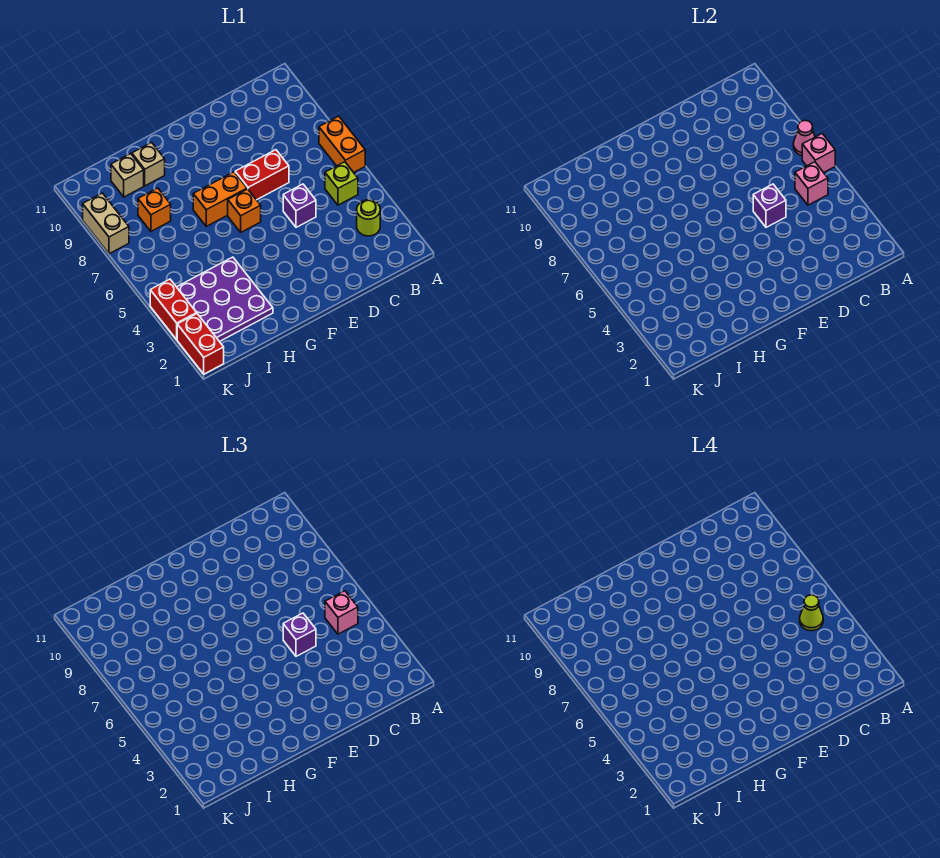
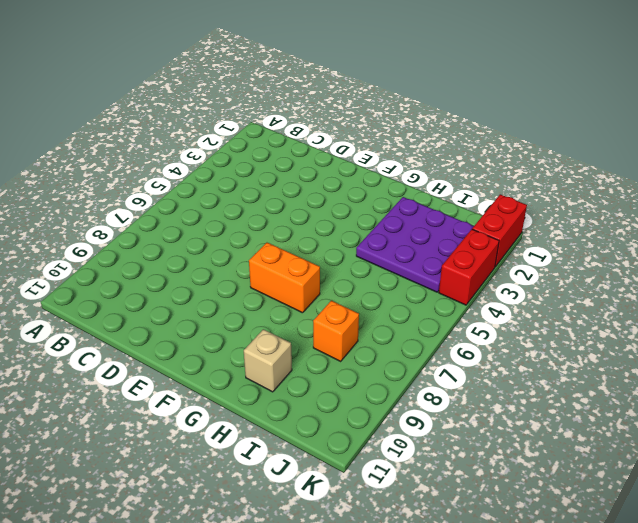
none -> orange 1x2 brick [319,116,365,172]
none -> lime 1x1 round brick [357,200,380,236]
none -> lime 1x1 brick [325,162,358,205]

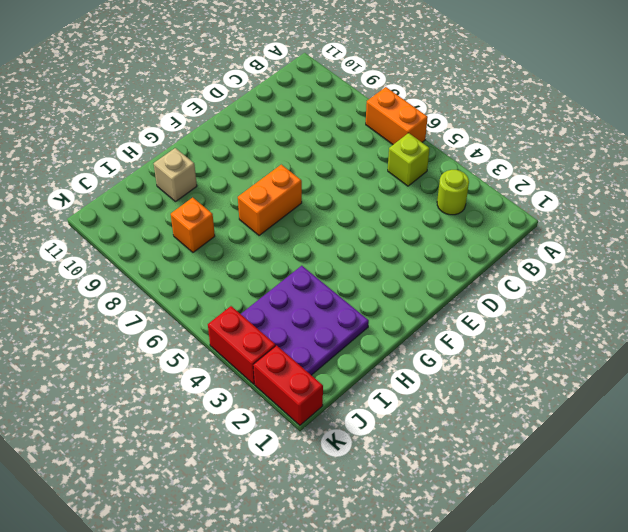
none -> purple 1x1 brick [283,184,316,227]
none -> red 1x2 brick [235,150,289,200]
none -> orange 1x1 brick [228,189,261,232]

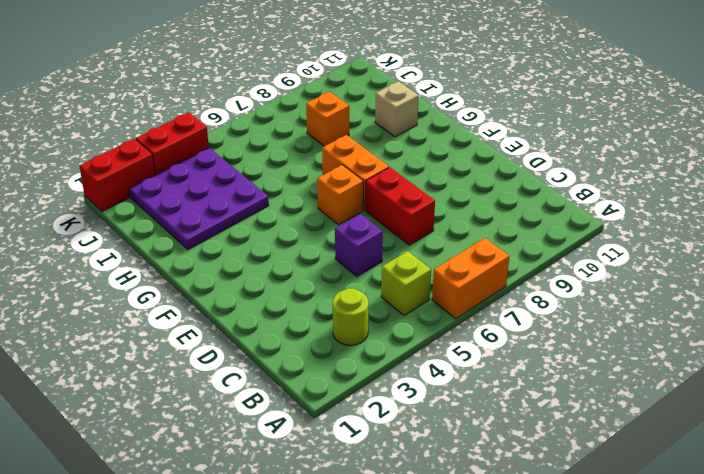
none -> tan 1x1 brick [111,154,144,197]
none -> tan 1x2 brick [83,193,129,254]
none -> pink 1x1 brick [802,134,835,172]

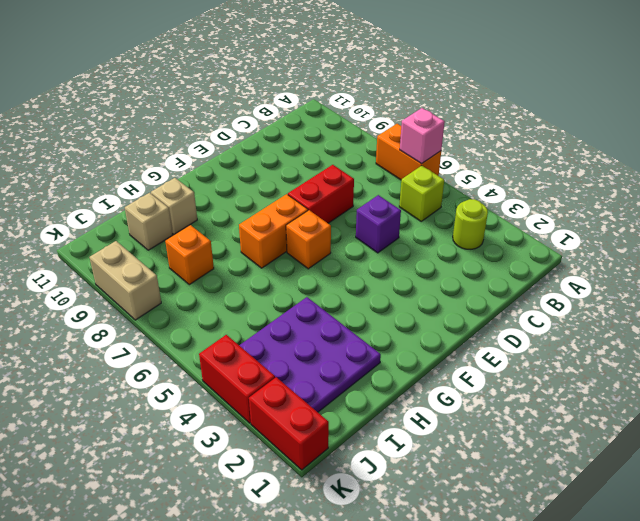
none -> pink 1x1 cone [793,121,815,156]
none -> pink 1x1 brick [795,162,828,205]
none -> purple 1x1 brick [753,184,786,227]

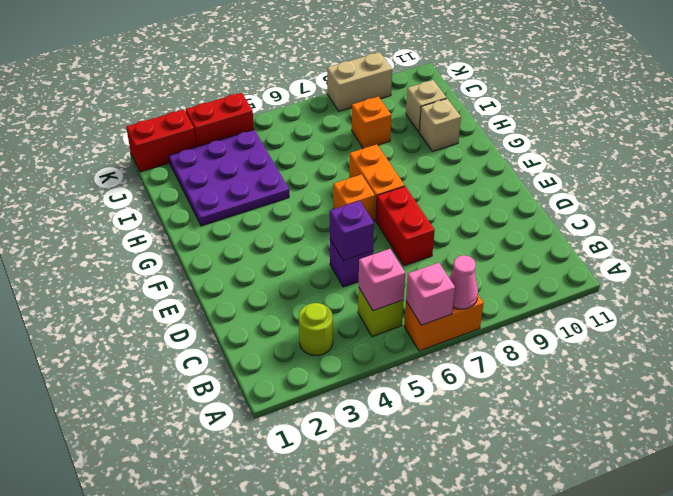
none -> pink 1x1 brick [325,591,358,634]
none -> purple 1x1 brick [283,613,316,656]
none -> lime 1x1 cone [800,595,823,631]

